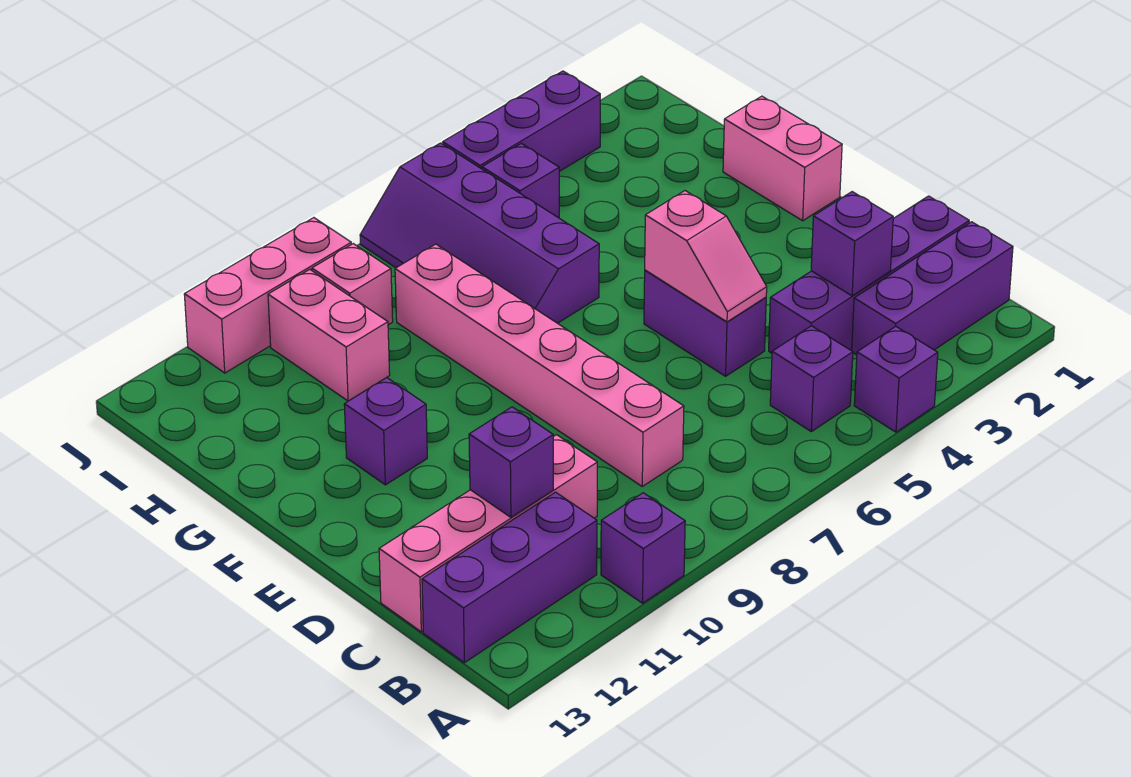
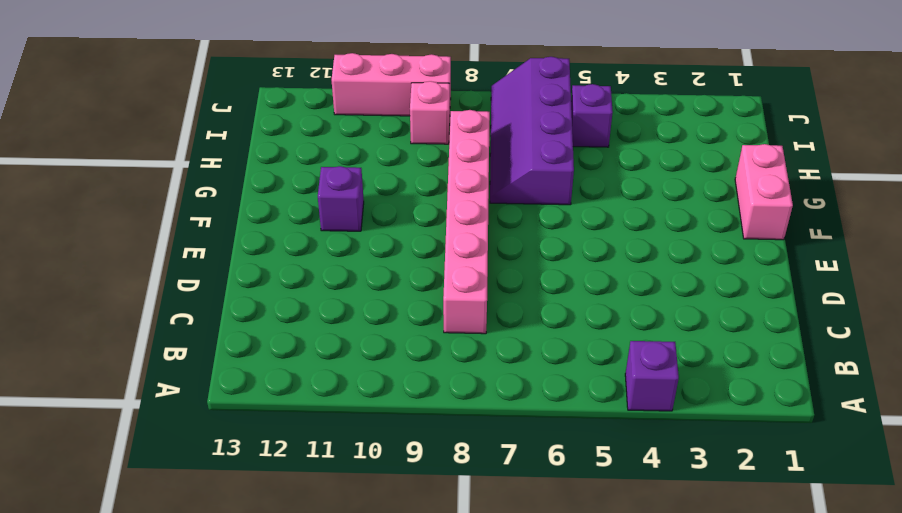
none -> purple 1x1 brick [601,493,685,603]
none -> purple 1x3 brick [852,222,1013,355]
none -> purple 1x1 brick [770,326,853,432]

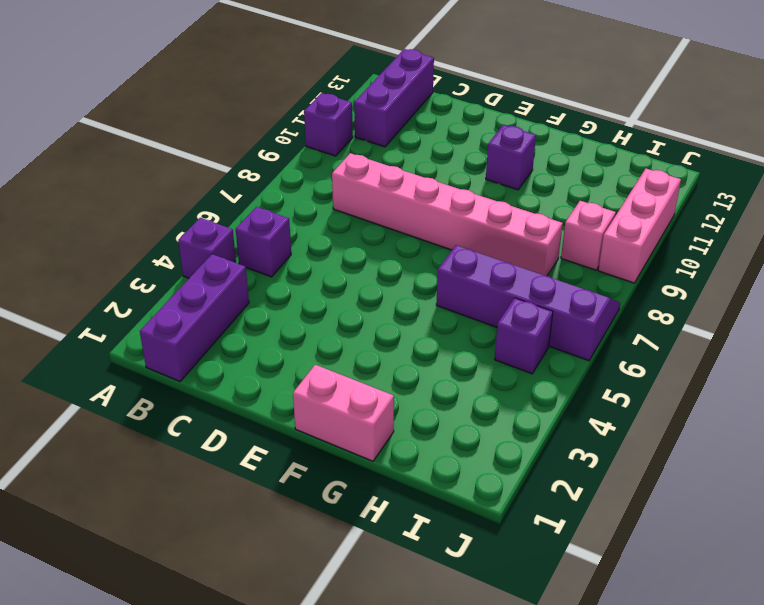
none -> purple 1x4 brick [769,196,969,353]
none -> pink 1x4 brick [379,435,597,632]
none -> purple 1x2 brick [644,270,766,376]

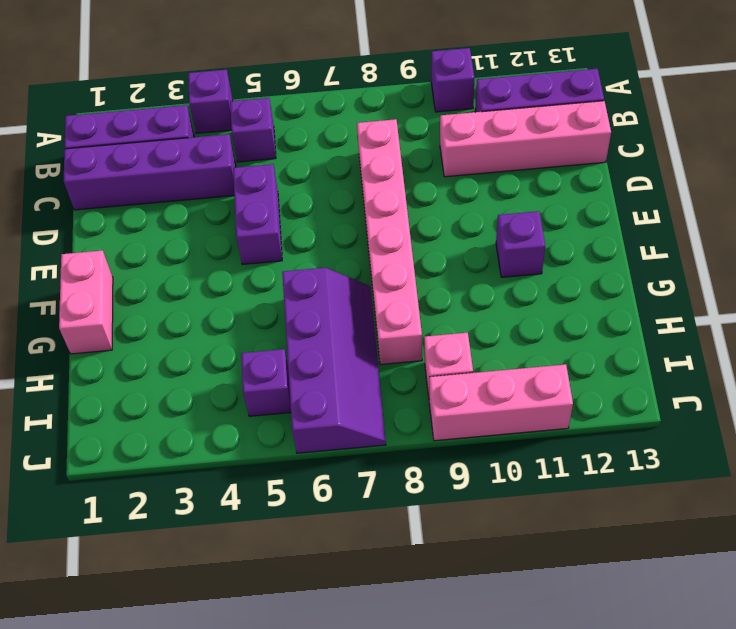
none -> pink 1x2 brick [268,269,390,401]
none -> purple 1x3 brick [443,71,600,171]
none -> purple 1x1 brick [811,192,893,296]

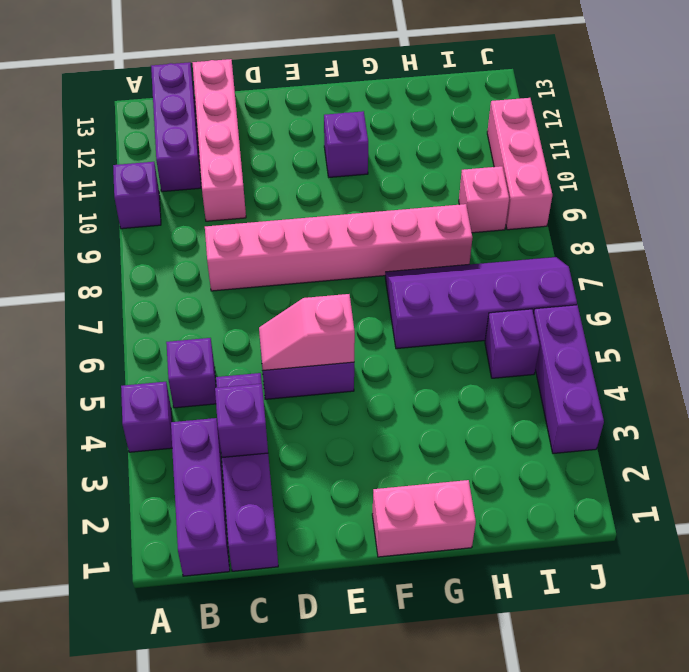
none -> pink 1x2 brick [268,269,390,401]
none -> purple 1x1 brick [469,407,553,517]

